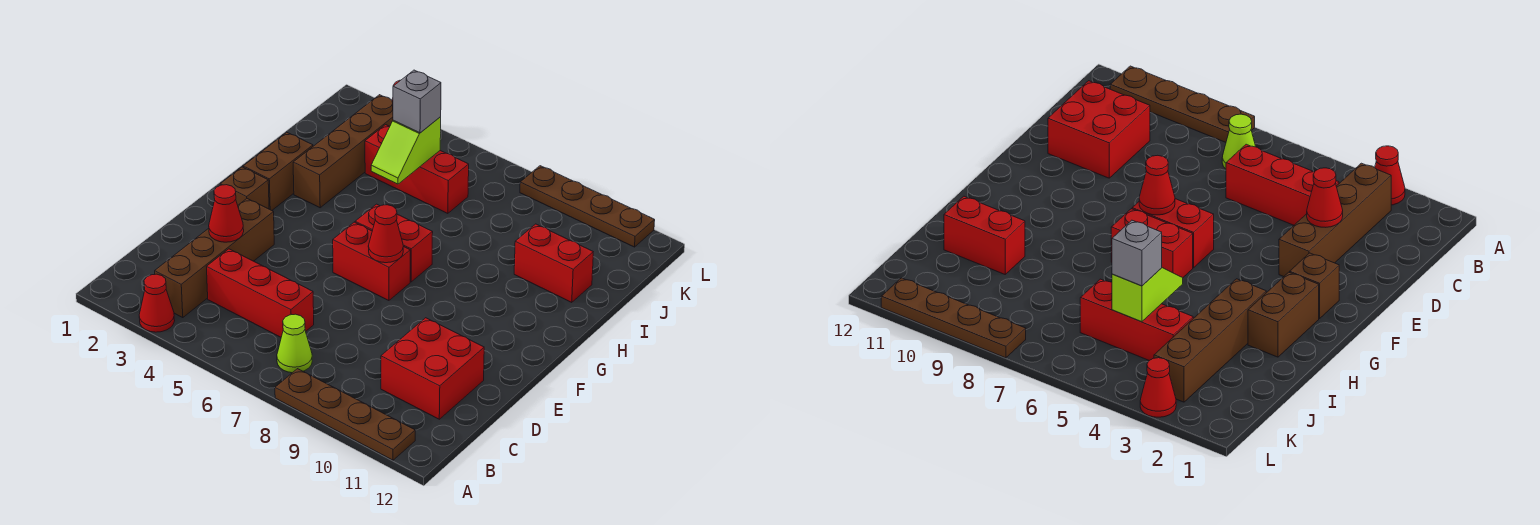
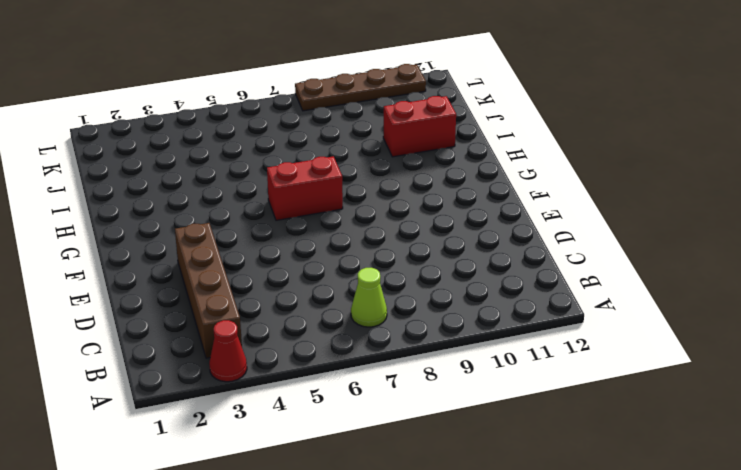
none -> brown 1x4 plate [275,369,415,460]
none -> red 1x3 brick [207,249,314,337]
none -> red 2x2 brick [381,318,484,419]

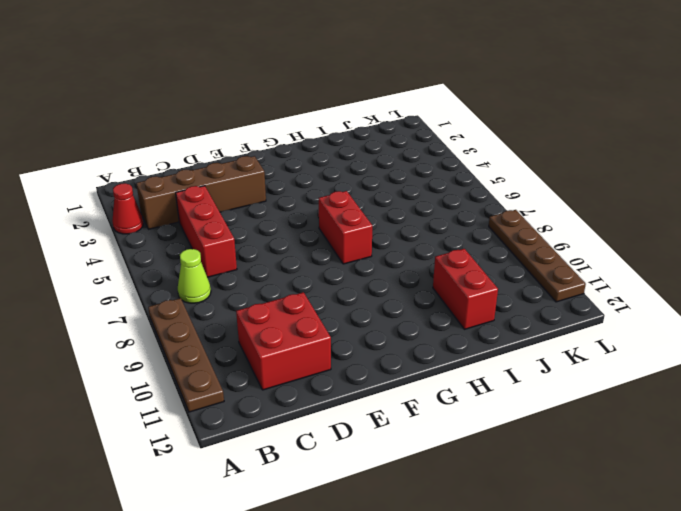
none -> brown 1x1 brick [220,167,269,209]
none -> red 1x2 brick [333,222,410,301]
none -> brown 1x2 brick [243,132,313,210]

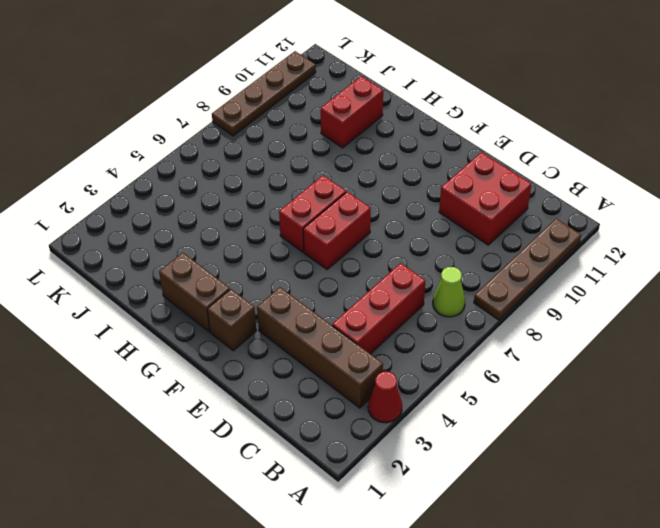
none -> brown 1x4 brick [293,95,393,208]
none -> red 1x3 brick [365,125,469,214]
none -> red 1x1 cone [1140,358,1176,417]

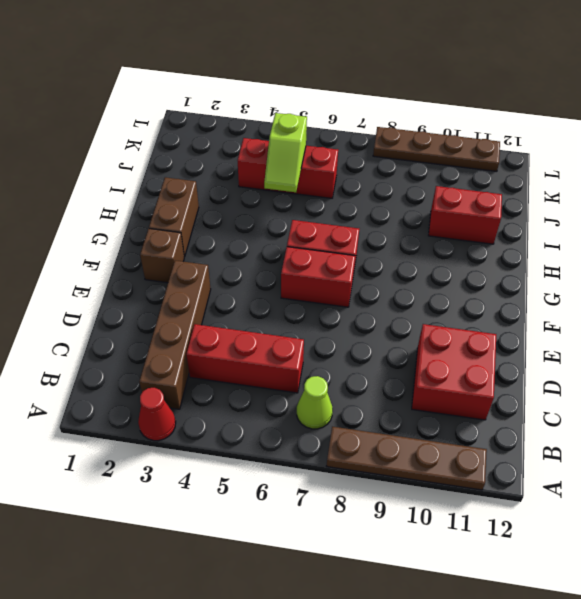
none -> brown 1x4 brick [293,95,393,208]
none -> red 1x1 cone [1140,358,1176,417]
none -> red 1x1 cone [209,185,244,242]

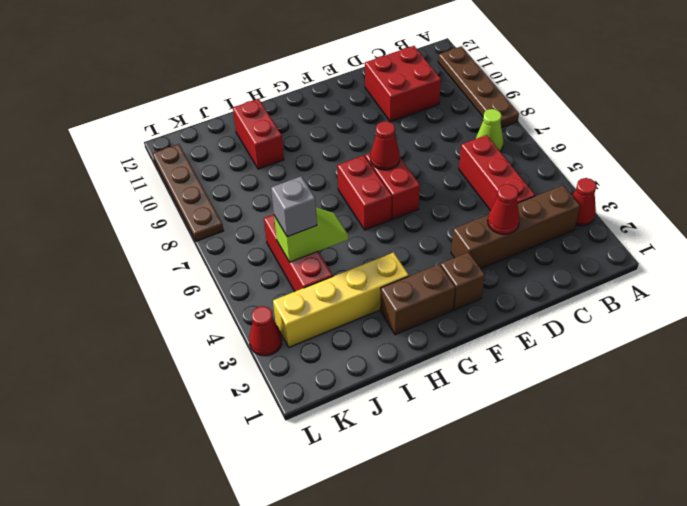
yellow 1x4 brick [273,252,409,347] -> brown 1x4 brick [293,95,393,208]

